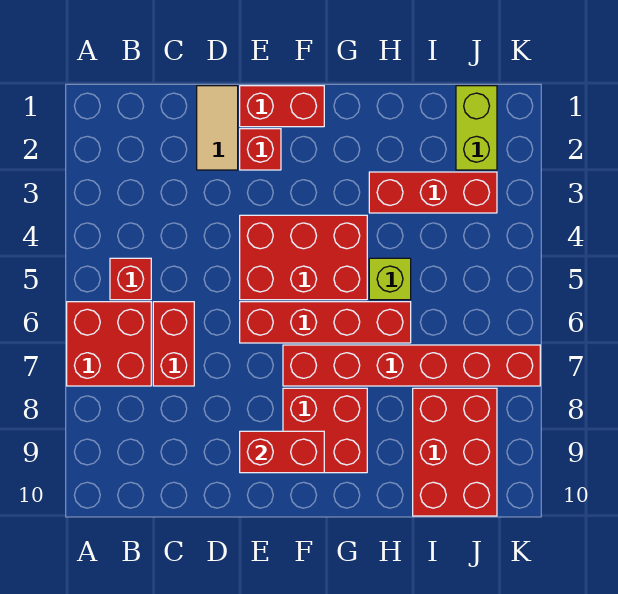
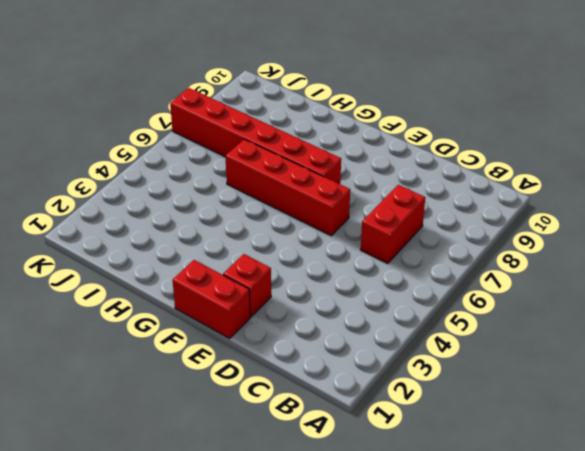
none -> red 2x2 brick [67,302,151,386]
none -> red 1x1 brick [110,258,151,300]
none -> tan 1x2 tile [197,86,238,170]

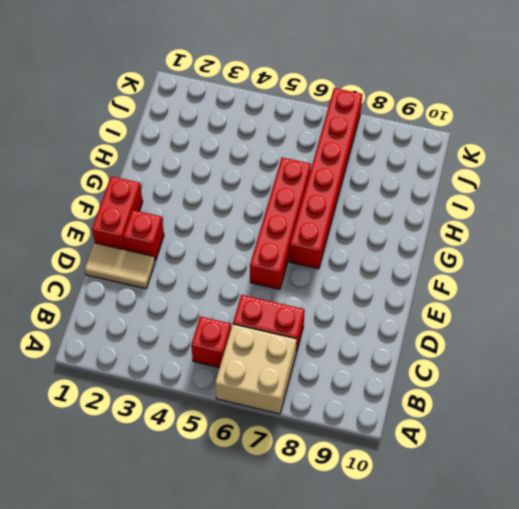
tan 2x2 brick [215,324,297,414] -> red 2x2 brick [67,302,151,386]
none -> red 2x3 brick [240,215,367,300]
none -> red 2x2 brick [283,388,367,473]
none -> red 1x3 brick [369,172,497,213]

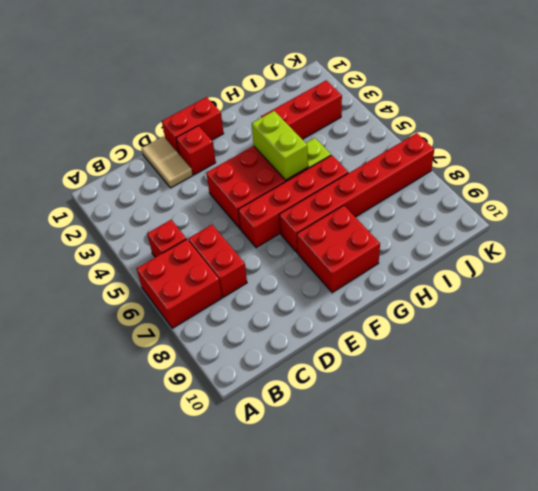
lime 1x2 brick [252,111,308,180] -> lime 1x2 brick moved to [456,86,497,170]
none -> red 2x3 brick [413,388,497,516]
none -> red 1x2 brick [240,431,324,473]

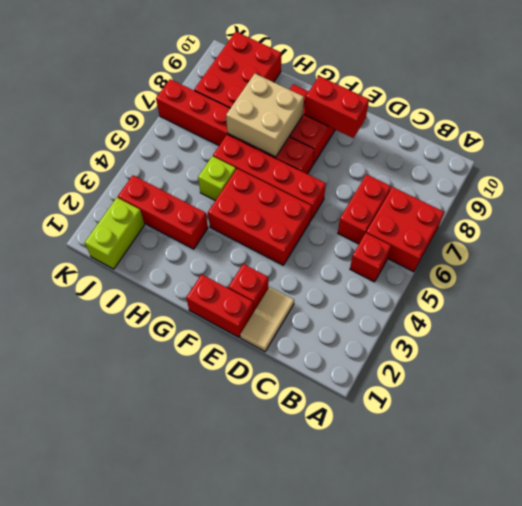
tan 2x2 brick [226,74,304,157] -> none

